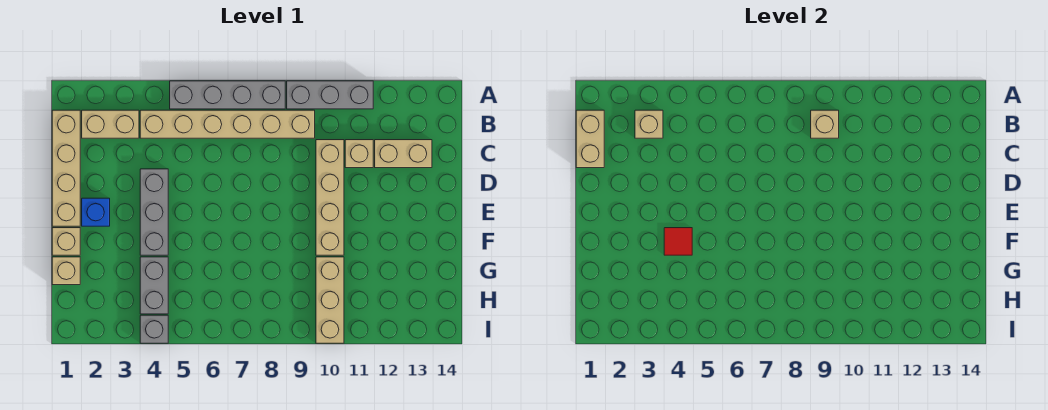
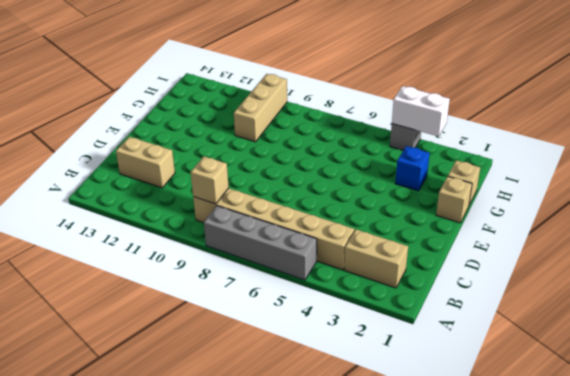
blue 1x1 brick [395,146,430,191] -> blue 1x1 brick moved to [82,198,110,226]
white 1x2 brick [392,86,450,136] -> none
none -> grey 1x3 brick [287,81,373,109]
none -> tan 1x4 brick [52,110,80,226]
none -> tan 1x4 brick [316,140,344,255]

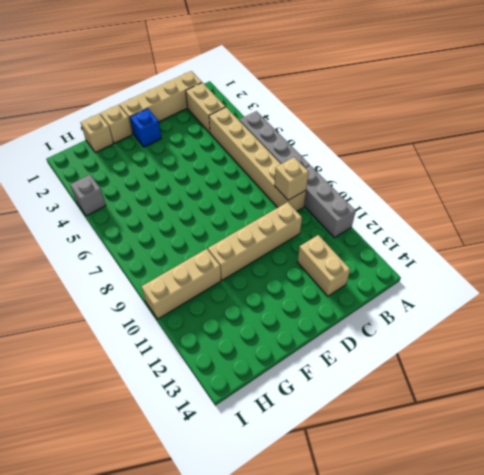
none -> tan 1x1 brick [345,140,373,168]
none -> grey 1x3 brick [140,169,168,255]
none -> grey 1x2 brick [140,257,168,314]

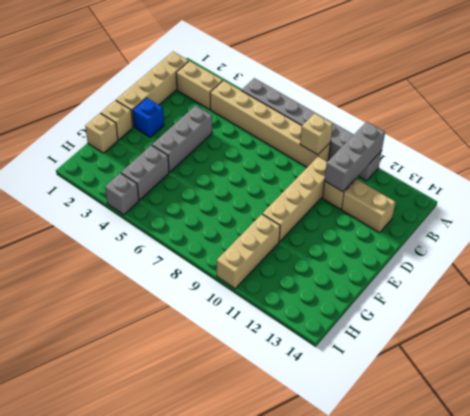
grey 1x3 brick [324,122,385,192] -> none
none -> tan 1x2 brick [576,110,604,168]
none -> tan 1x1 brick [635,110,663,138]
none -> red 1x1 tile [664,228,692,255]

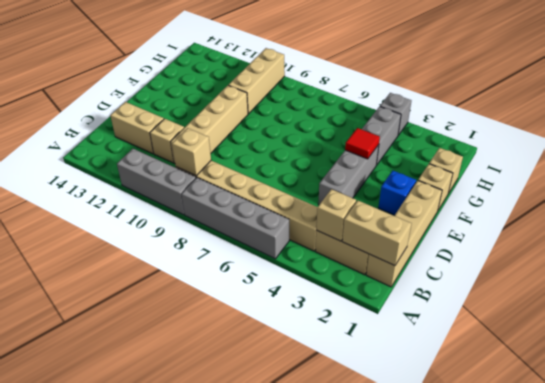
tan 1x2 brick [342,201,412,266] -> tan 1x2 brick turned to [576,110,604,168]

